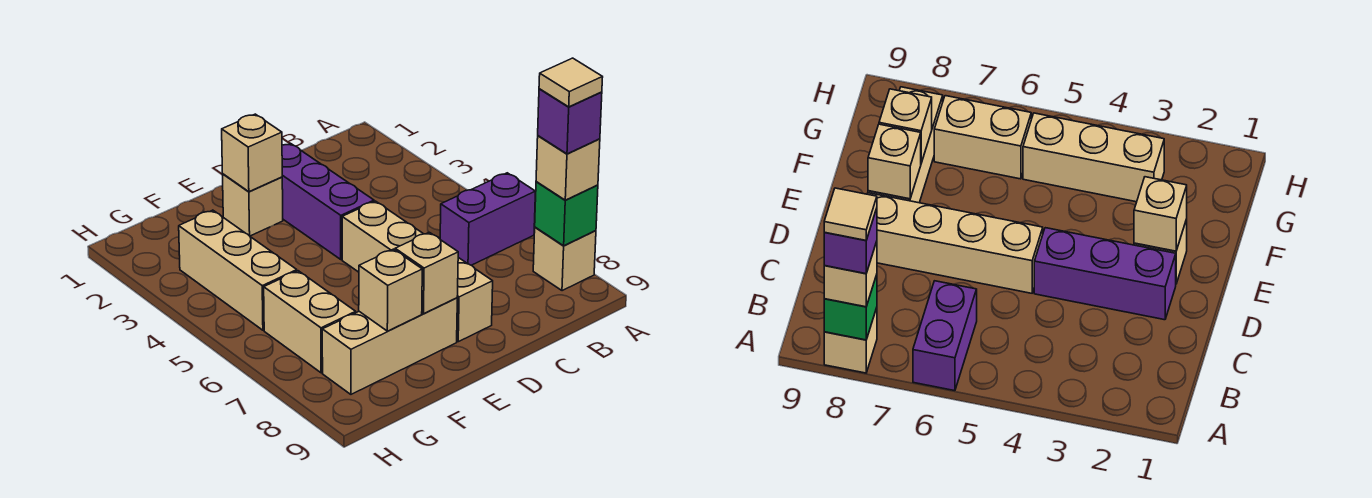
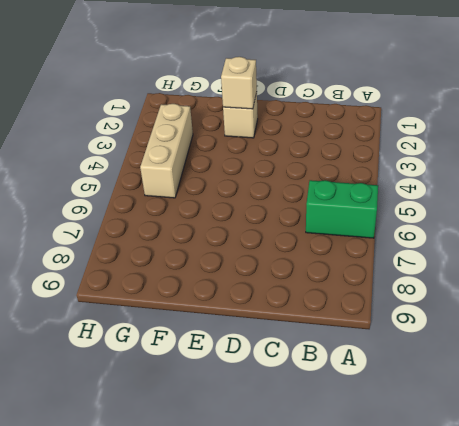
green 1x2 brick [306,180,378,238] -> purple 1x2 brick [440,173,536,265]
none -> tan 1x1 brick [533,227,596,291]
none -> purple 1x3 brick [282,144,374,259]
none -> tan 1x4 brick [342,201,493,342]

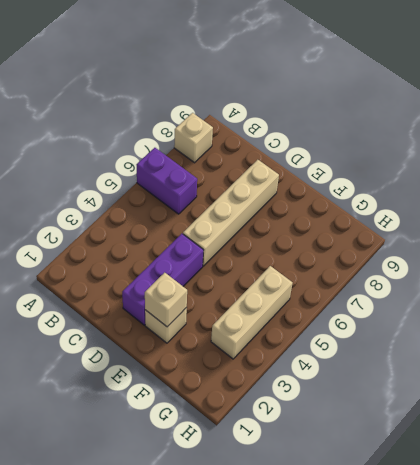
none -> tan 1x3 brick [322,298,457,394]
none -> tan 1x2 brick [264,271,356,373]
none -> green 1x1 brick [535,182,598,246]

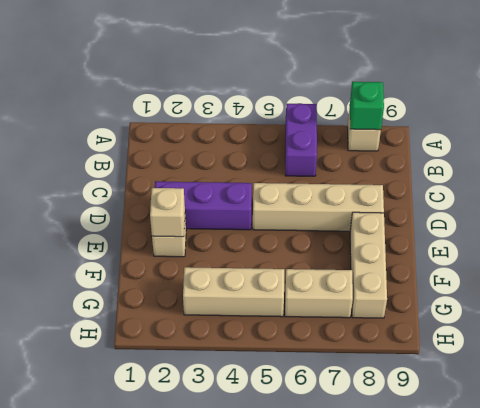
none -> tan 1x1 brick [395,232,458,314]
none -> tan 1x1 brick [359,249,422,331]
none -> tan 1x1 brick [536,136,600,200]

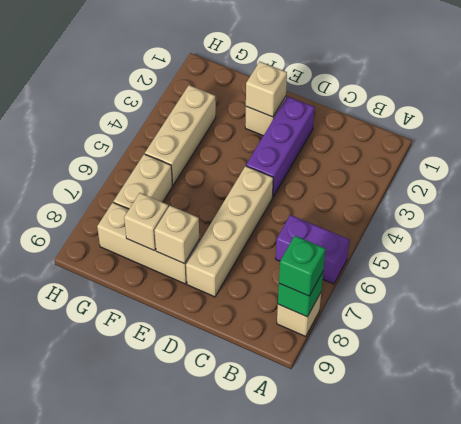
green 1x1 brick [279,236,326,296] -> tan 1x1 brick [536,136,600,200]
none -> purple 1x1 brick [538,89,602,154]
none -> tan 1x1 tile [539,58,603,107]

